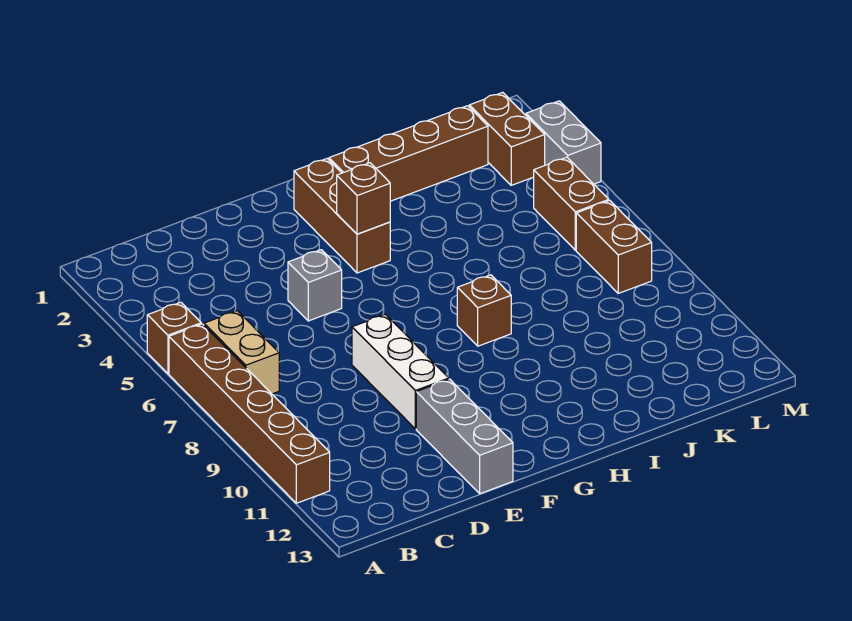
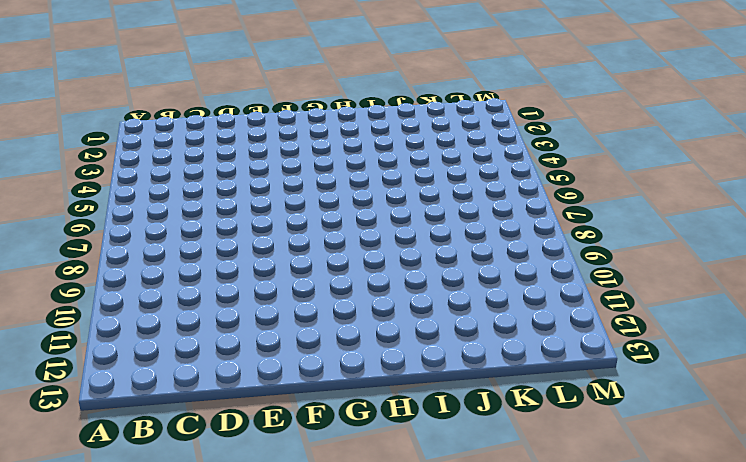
none -> brown 1x1 brick [147,302,201,374]
none -> brown 1x6 brick [169,324,330,503]
none -> tan 1x2 brick [204,311,279,394]

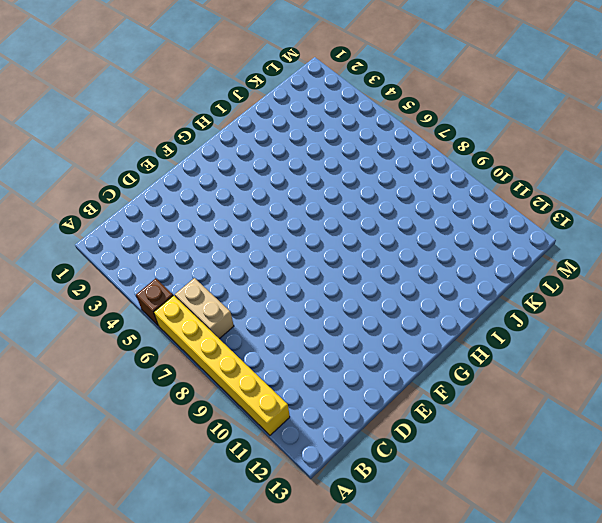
yellow 1x6 brick [154,295,290,435] -> brown 1x6 brick [169,324,330,503]
none -> grey 1x1 brick [288,250,342,321]
none -> white 1x3 brick [352,314,449,429]
none -> grey 1x3 brick [416,379,513,494]

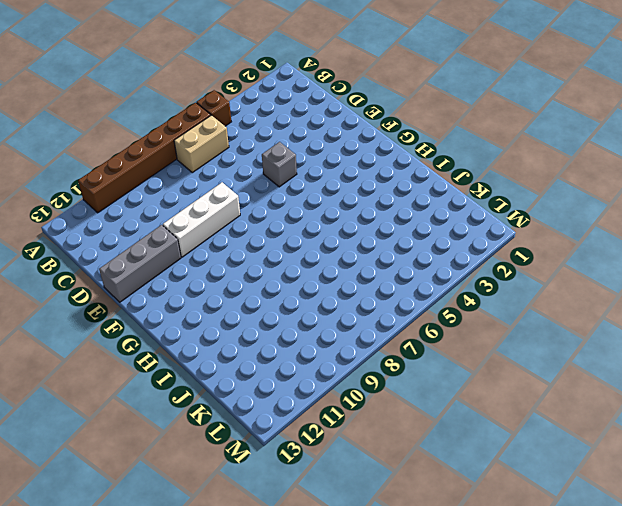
none -> brown 1x3 brick [294,159,390,273]
none -> brown 1x4 brick [329,106,488,201]
none -> brown 1x1 brick [457,275,511,346]

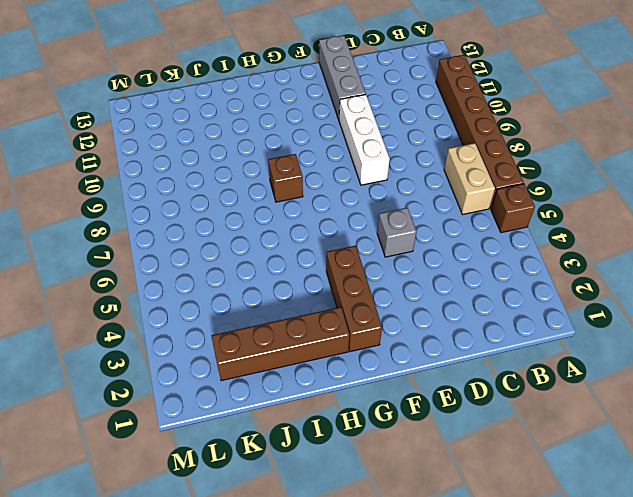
none -> brown 1x2 brick [469,92,545,185]
none -> brown 1x2 brick [533,157,609,250]
none -> brown 1x2 brick [576,201,652,293]

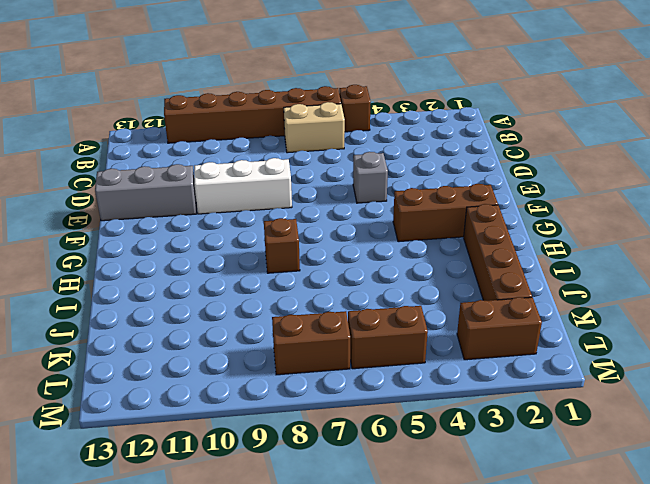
none -> grey 1x2 brick [526,101,601,184]
none -> brown 1x1 brick [337,163,390,234]

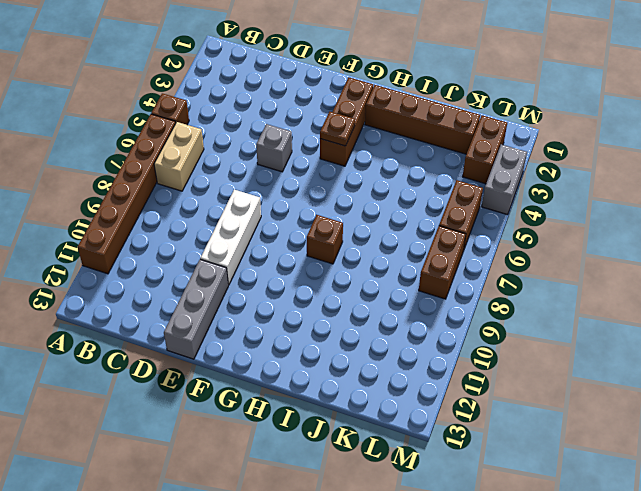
brown 1x1 plate [320,112,355,146] -> brown 1x1 brick [337,163,390,234]

